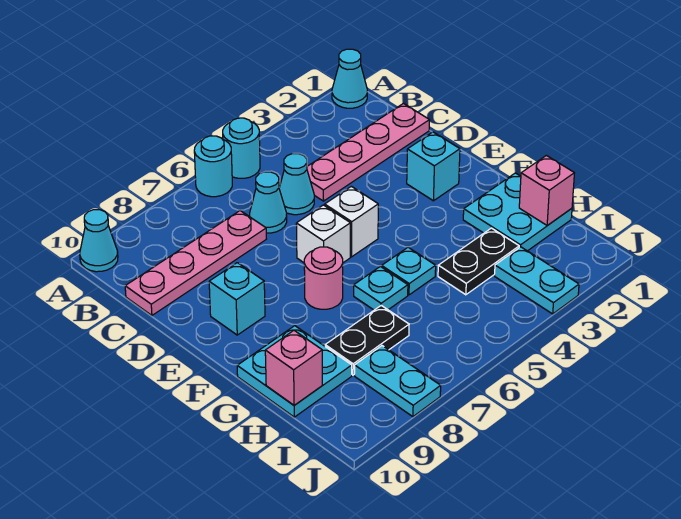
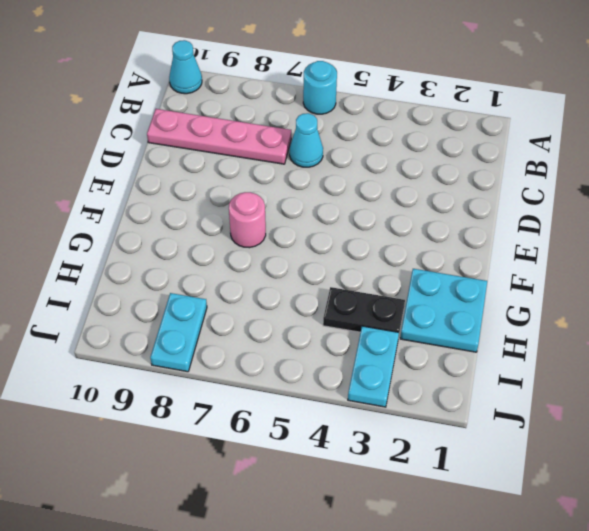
none -> cyan 1x1 cone [332,49,367,108]
none -> cyan 1x1 round brick [223,118,260,178]
none -> pink 1x4 plate [307,104,430,201]

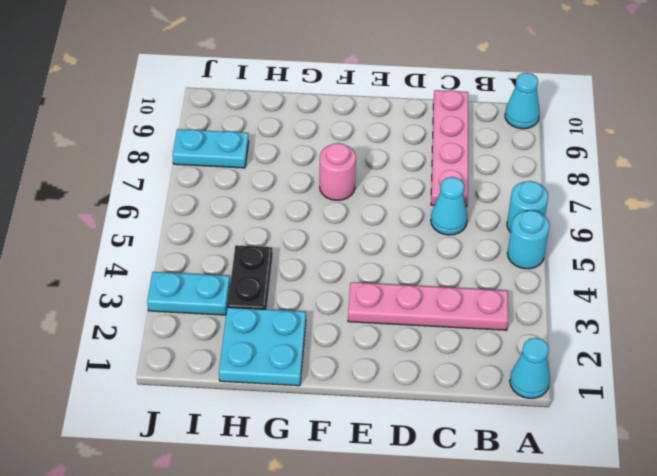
pink 1x4 plate [348,282,508,330] -> pink 1x4 plate turned to [307,104,430,201]
none -> cyan 1x1 cone [279,154,314,215]
none -> cyan 1x1 brick [407,132,460,201]
none -> white 1x1 brick [325,186,378,257]

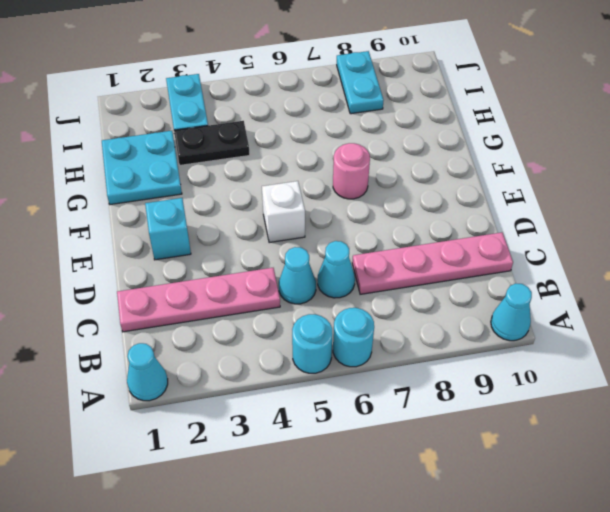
none -> white 1x1 brick [296,205,350,263]
none -> cyan 1x1 brick [209,263,265,335]
none -> cyan 1x1 plate [382,247,436,295]

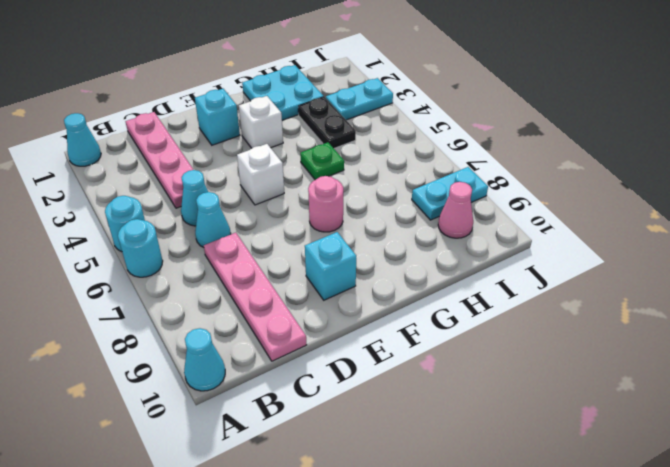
white 1x1 brick [239,96,283,148] -> white 1x1 brick moved to [296,205,350,263]
green 1x1 plate [300,142,344,180] -> cyan 1x1 plate [382,247,436,295]
pink 1x1 cone [438,182,473,238] -> none
none -> cyan 1x1 plate [354,266,408,310]
none -> cyan 2x2 plate [237,326,352,417]
none -> black 1x2 plate [325,306,409,375]

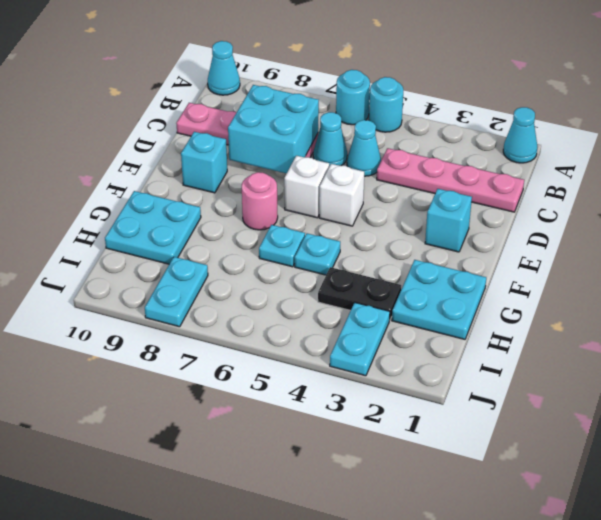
cyan 2x2 brick [228,85,319,173] -> none
none -> black 1x2 plate [325,306,409,375]
none -> pink 1x1 brick [519,155,574,225]
none -> pink 1x1 brick [265,331,322,405]

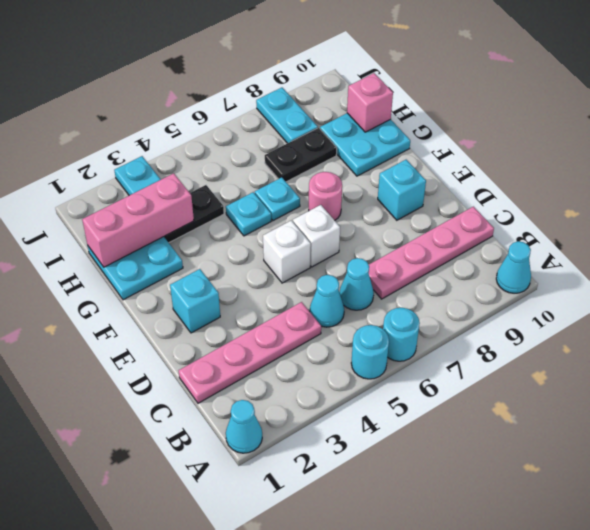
pink 1x3 brick [82,173,194,267] -> pink 1x1 brick [519,155,574,225]

